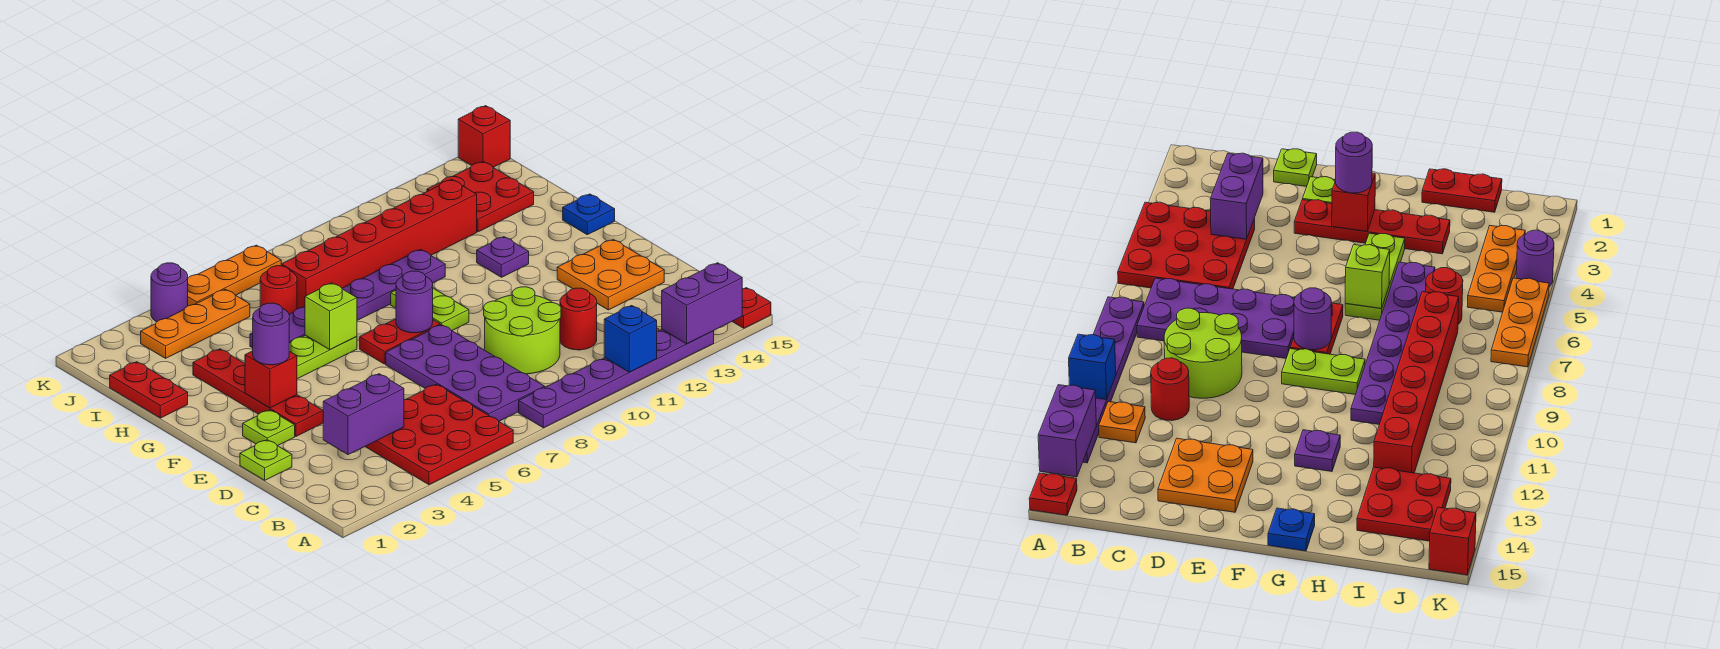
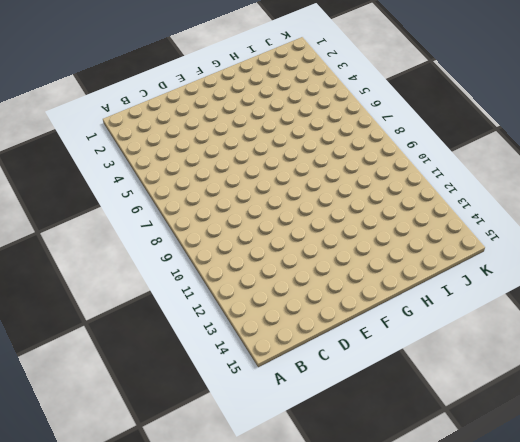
none -> red 3x3 plate [365,384,513,485]
none -> purple 1x6 plate [519,330,714,428]
none -> red 1x1 plate [732,288,771,328]
none -> purple 2x4 plate [386,325,545,421]

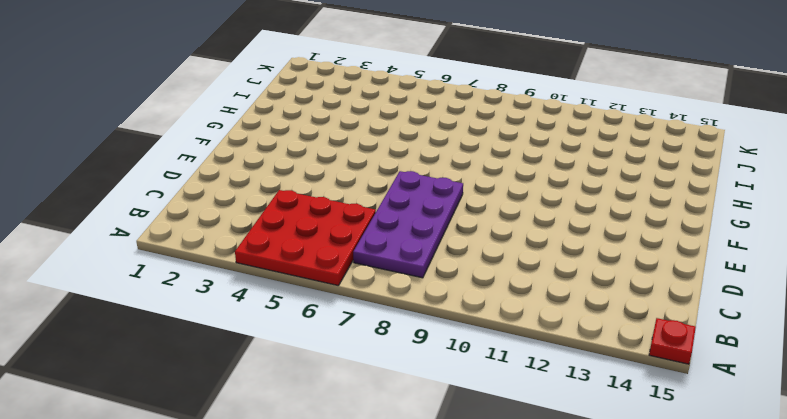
none -> purple 1x6 plate [519,330,714,428]
none -> orange 1x1 plate [1099,402,1145,443]
none -> lime 2x2 round brick [484,287,561,374]
none -> red 1x1 round brick [560,288,597,350]

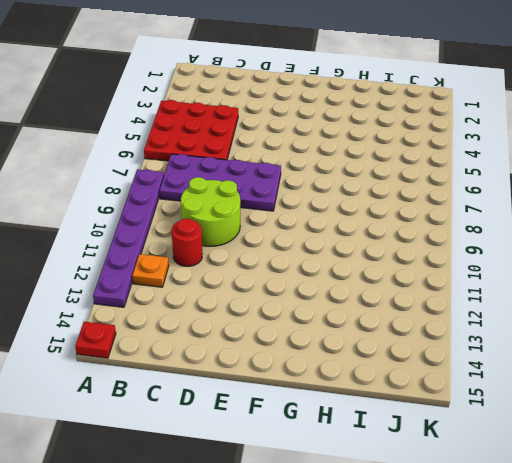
none -> lime 1x1 plate [240,440,292,480]
none -> orange 2x2 plate [557,239,664,310]
none -> lime 1x1 plate [243,410,295,446]
none -> red 1x4 plate [193,349,323,436]

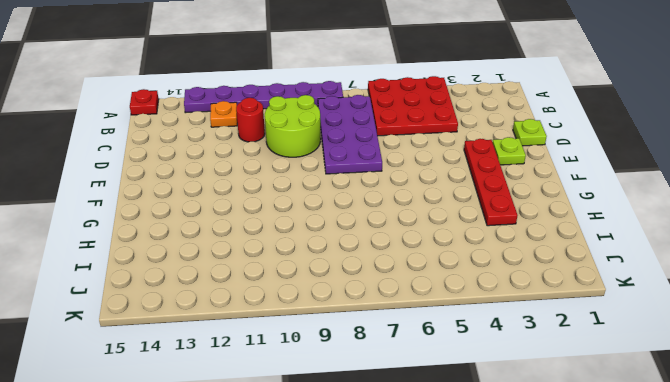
none -> orange 2x2 plate [557,239,664,310]
none -> red 1x2 plate [360,319,440,364]
none -> lime 1x2 plate [391,288,469,330]
none -> lime 1x3 plate [289,335,357,379]

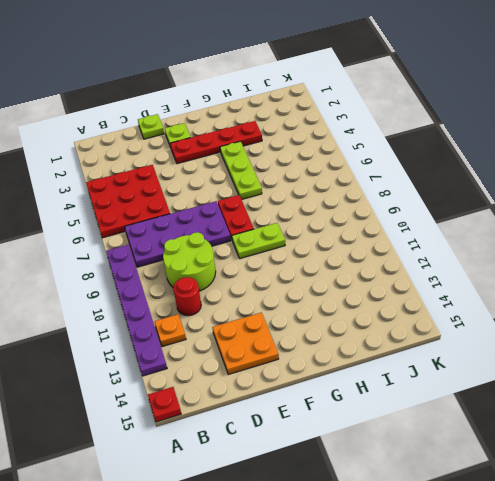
none -> purple 1x1 plate [477,237,529,277]
none -> blue 1x1 plate [563,194,615,235]
none -> red 1x2 plate [110,362,188,418]
none -> purple 1x6 plate [250,250,445,348]

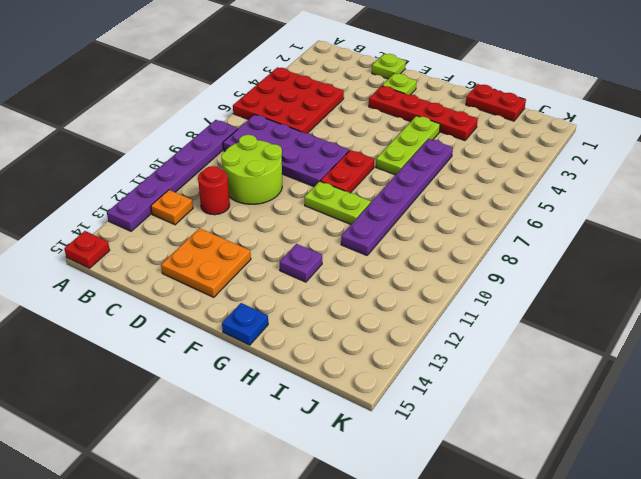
none -> red 1x1 round brick [260,266,297,314]
none -> red 1x6 brick [281,179,477,309]
none -> red 2x2 plate [427,162,534,232]
none -> orange 1x3 plate [141,289,250,358]

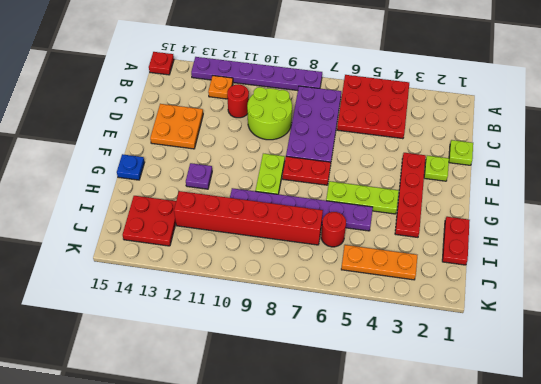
none -> purple 1x1 round brick [151,263,188,322]
none -> orange 1x3 plate [188,245,281,306]
none -> red 1x1 brick [458,106,510,167]
none -> blue 1x1 brick [604,306,657,372]

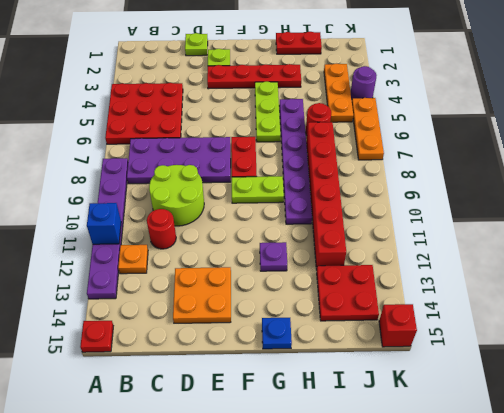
none -> purple 1x2 brick [662,263,742,344]
none -> purple 1x2 brick [323,374,404,455]
none -> red 1x1 brick [245,351,297,408]
none -> purple 1x1 round brick [396,271,433,333]

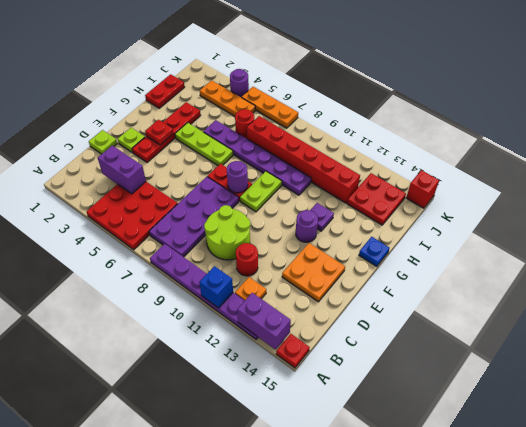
red 1x1 plate [145,120,173,145] -> red 1x1 brick [245,351,297,408]
purple 1x1 round brick [296,210,318,242] -> purple 1x1 round brick moved to [253,303,289,365]
none -> lime 1x1 brick [305,283,357,350]

